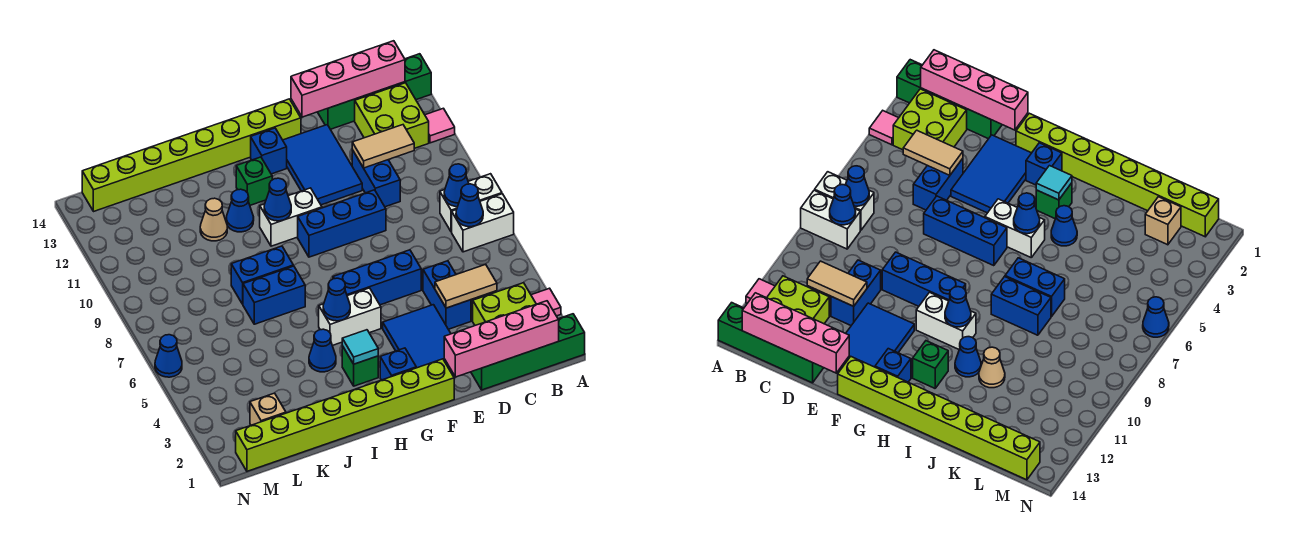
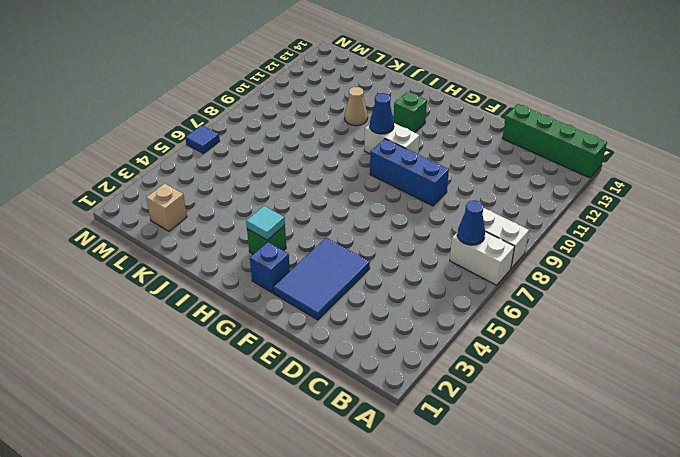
blue 1x1 tile [185,125,220,153] -> blue 1x1 cone [155,335,182,377]
none -> green 1x4 brick [471,314,585,390]
none -> pink 1x1 tile [531,288,561,316]
none -> pink 1x1 tile [425,108,455,143]
none -> lime 2x2 brick [473,283,536,325]

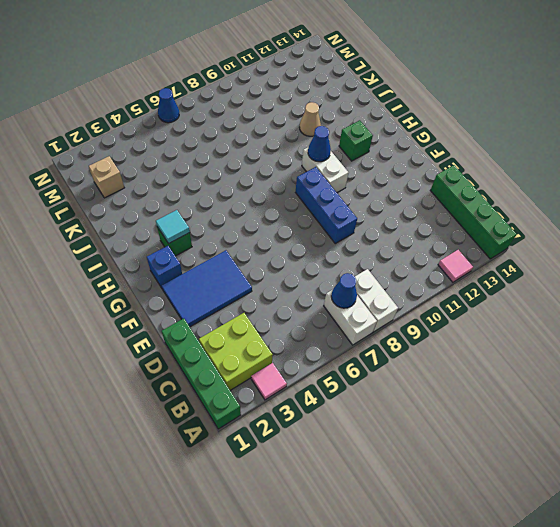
none -> lime 2x2 brick [355,83,429,148]
none -> blue 1x2 brick [423,261,471,329]
none -> blue 1x2 brick [352,150,400,207]
none -> blue 1x3 brick [333,250,421,305]

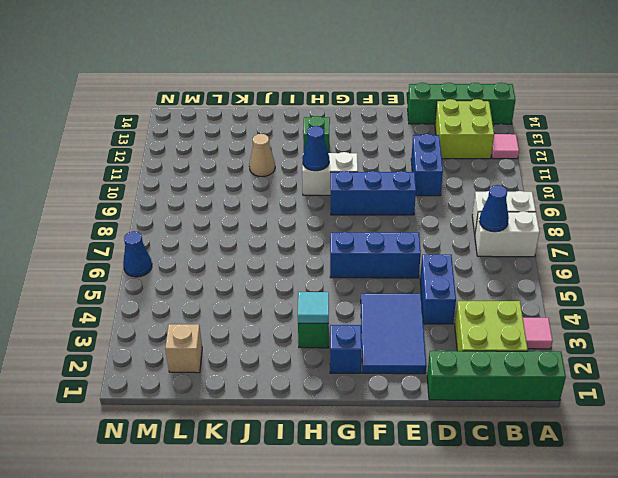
none -> blue 2x3 tile [283,125,362,205]
none -> lime 1x8 brick [236,359,454,471]
none -> lime 1x8 brick [82,99,301,211]
none -> white 1x2 brick [319,288,381,346]

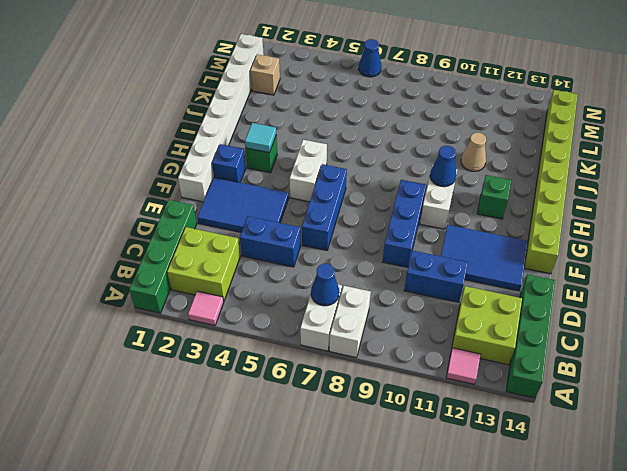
white 1x8 brick [178,34,264,202] -> lime 1x8 brick [236,359,454,471]
none -> blue 1x1 brick [251,128,287,174]
none -> blue 1x1 cone [309,329,336,372]
none -> blue 1x2 brick [243,266,305,324]
none -> blue 1x2 brick [231,246,293,304]

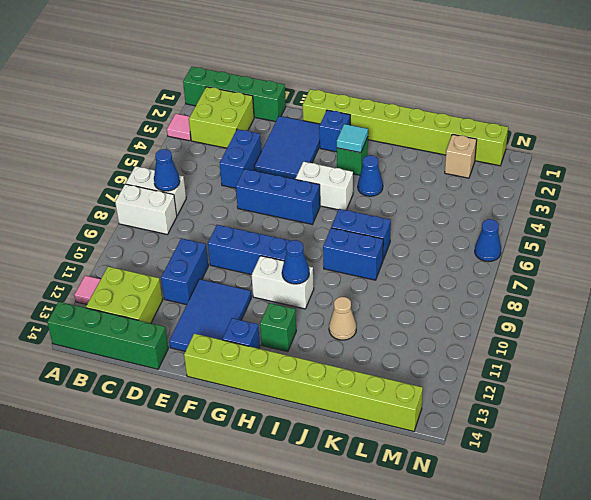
none -> blue 1x1 cone [226,189,254,232]
none -> pink 1x4 brick [444,301,559,377]
none -> blue 1x1 cone [444,164,469,207]
none -> pink 1x4 brick [291,41,405,117]

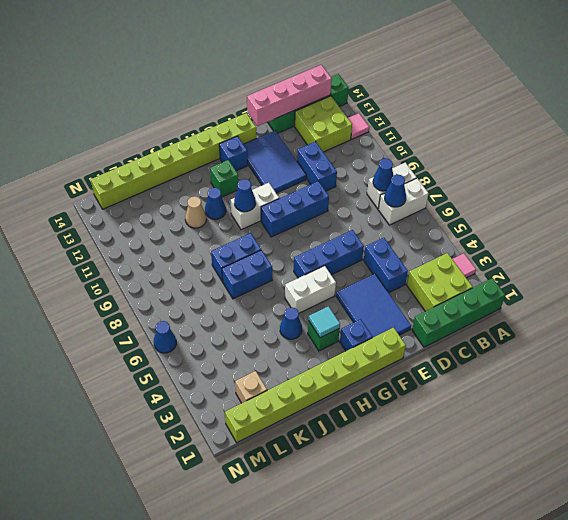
none -> pink 1x4 brick [444,301,559,377]
none -> tan 1x2 tile [435,264,497,308]
none -> tan 1x2 tile [352,125,414,168]
none -> blue 1x1 cone [323,278,350,321]

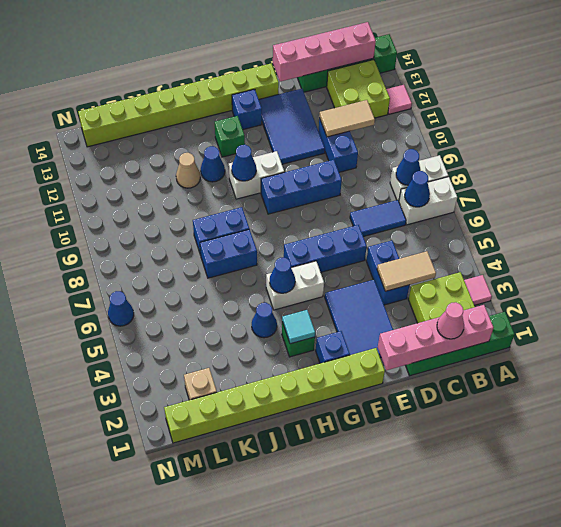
pink 1x1 cone [437,302,464,339] -> none
blue 1x2 tile [350,200,406,237] -> none

